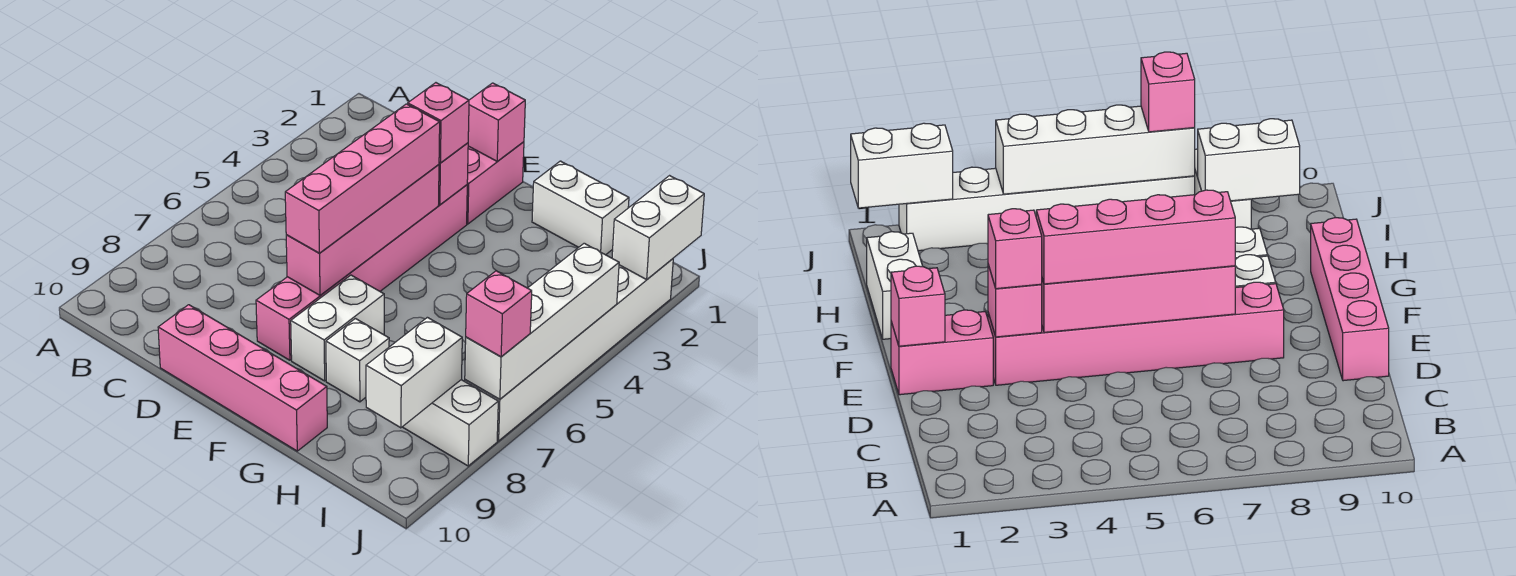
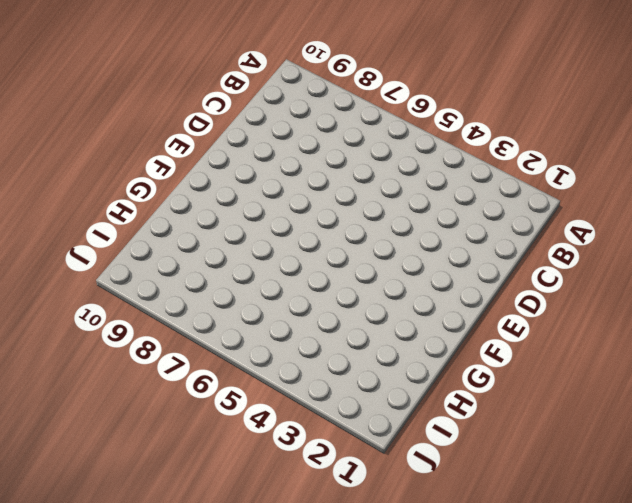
none -> pink 1x4 brick [158,305,327,451]
none -> pink 1x2 brick [467,142,524,224]
none -> pink 1x6 brick [256,185,467,360]

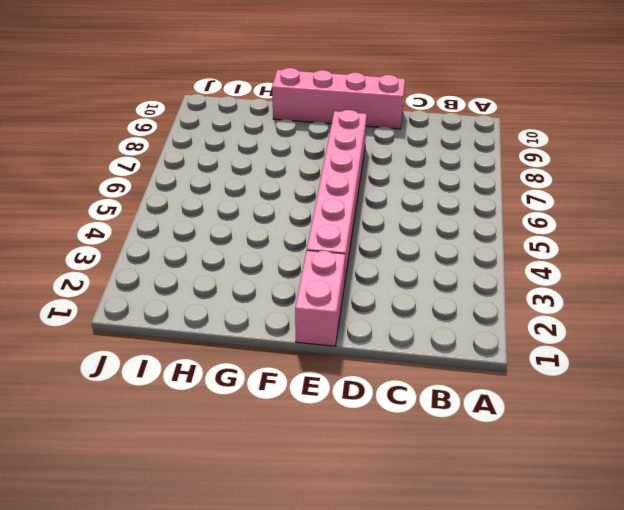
none -> white 1x2 brick [291,275,384,381]
none -> white 1x2 brick [532,161,629,255]
none -> white 1x1 brick [326,319,389,402]

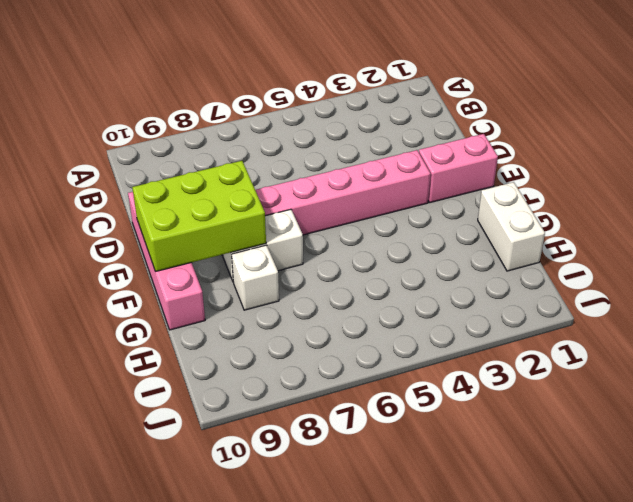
lime 2x3 brick [132,161,266,272] -> none
none -> white 1x2 brick [403,380,498,466]
none -> white 1x6 brick [465,259,673,441]
none -> pink 1x1 brick [468,83,525,161]

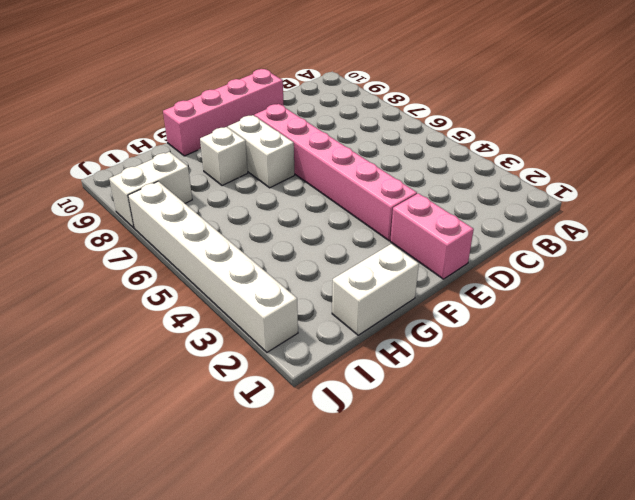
none -> pink 1x1 brick [468,83,525,161]
none -> pink 1x1 brick [439,143,468,205]
none -> pink 1x4 brick [286,165,439,295]

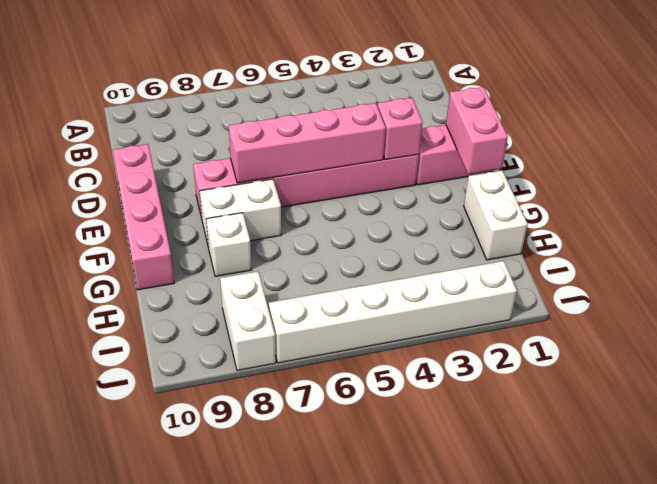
pink 1x2 brick [446,87,508,174] -> pink 1x1 brick [468,83,525,161]
none -> white 1x2 brick [366,317,462,428]
none -> white 1x2 brick [612,176,704,279]
none -> white 1x4 brick [465,243,619,399]

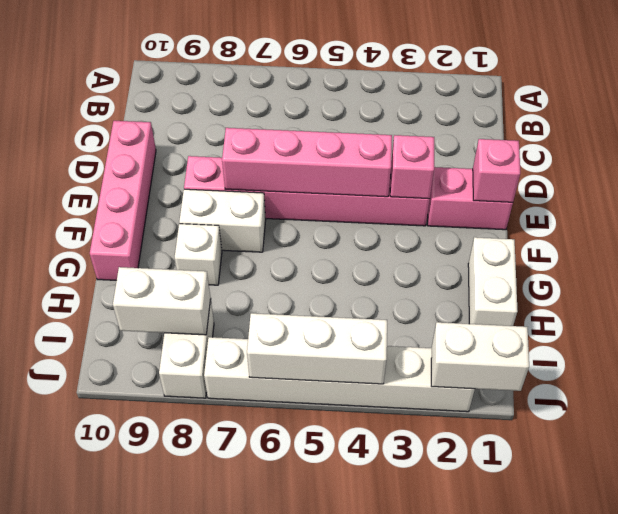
white 1x3 brick [247,313,387,384] -> white 1x4 brick [465,243,619,399]
none -> pink 1x1 brick [408,83,469,163]
none -> pink 1x4 brick [285,104,440,253]
none -> pink 1x1 brick [466,271,532,357]

